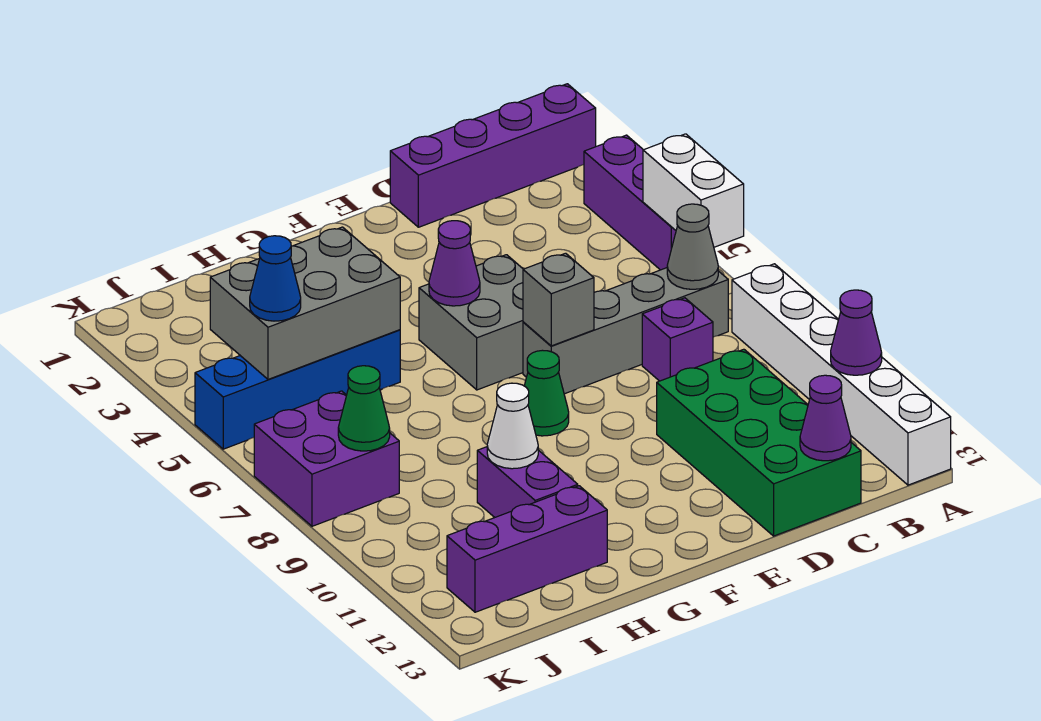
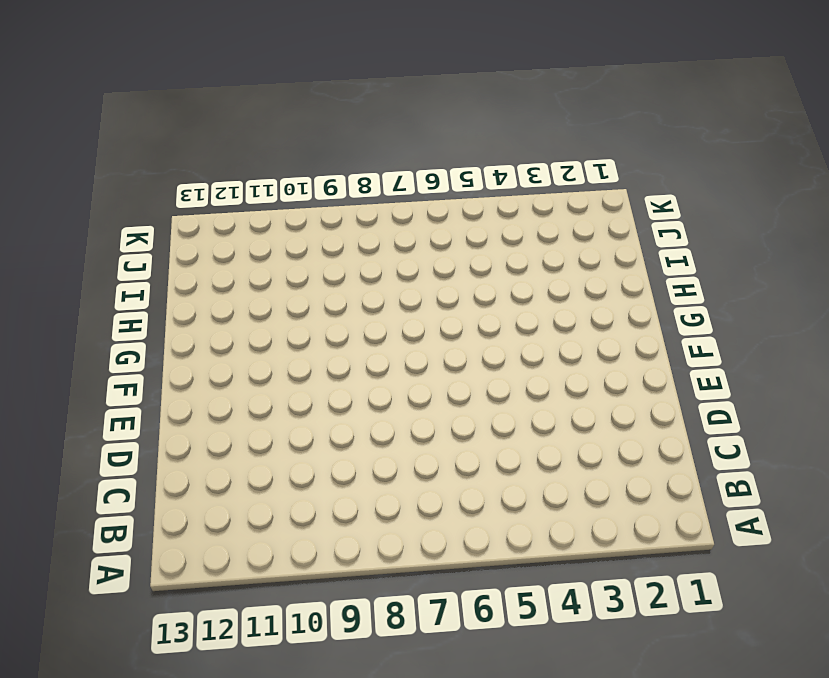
none -> purple 1x4 brick [390,84,596,227]
none -> purple 1x3 brick [584,135,676,270]
none -> white 1x6 brick [732,264,951,485]

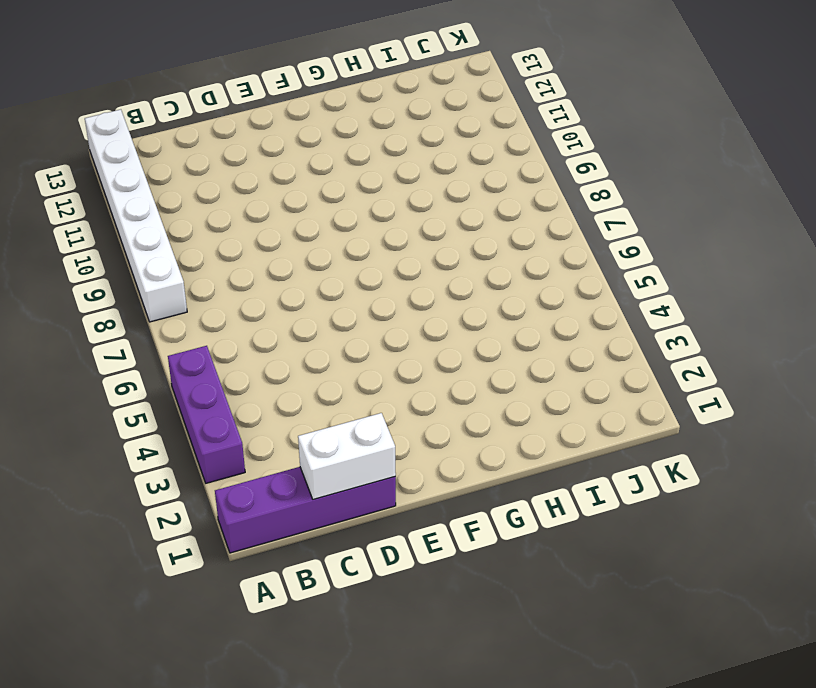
white 1x2 brick [298,413,396,500] -> white 1x2 brick turned to [643,134,744,247]
none -> grey 1x4 brick [523,268,728,394]
none -> purple 1x1 brick [642,298,713,381]
none -> green 2x4 brick [657,349,861,536]

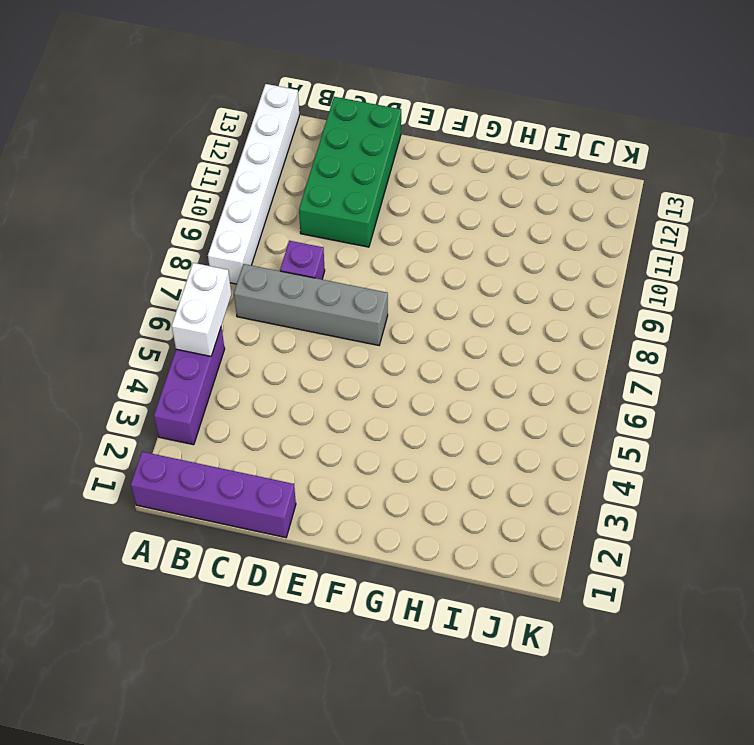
none -> grey 2x2 brick [419,255,523,390]
none -> green 1x1 cone [524,350,569,436]
none -> blue 1x4 brick [195,330,400,449]

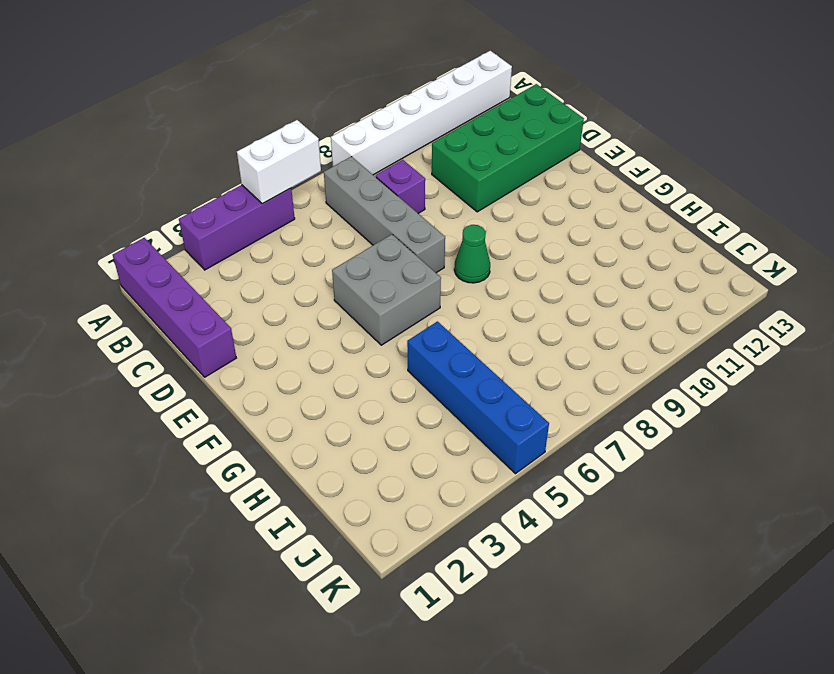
none -> purple 1x2 brick [477,447,578,517]
none -> purple 1x3 brick [447,486,607,612]
none -> purple 2x2 brick [254,391,399,526]

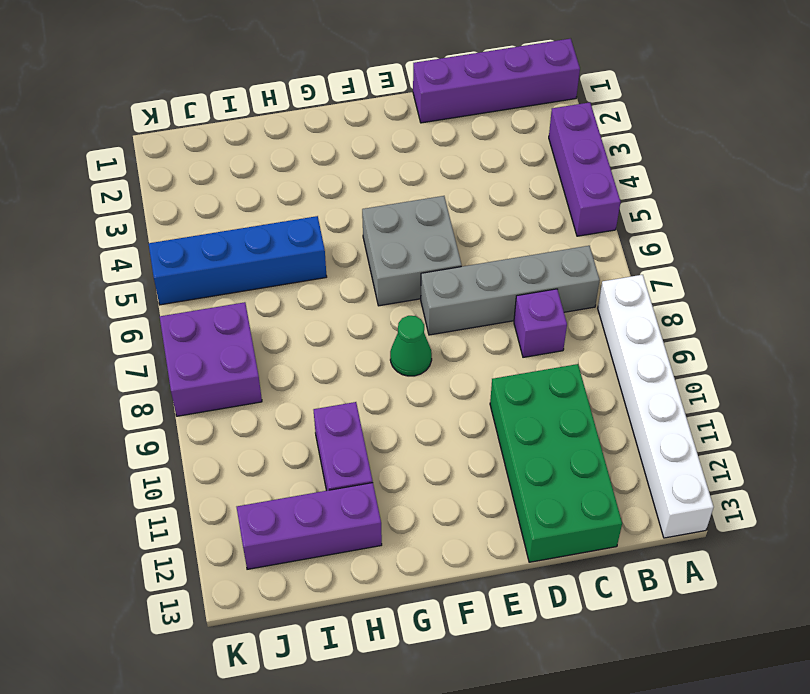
none -> white 1x2 brick [643,134,744,247]
none -> purple 1x1 cone [831,290,882,375]
none -> grey 1x1 cone [667,204,718,289]

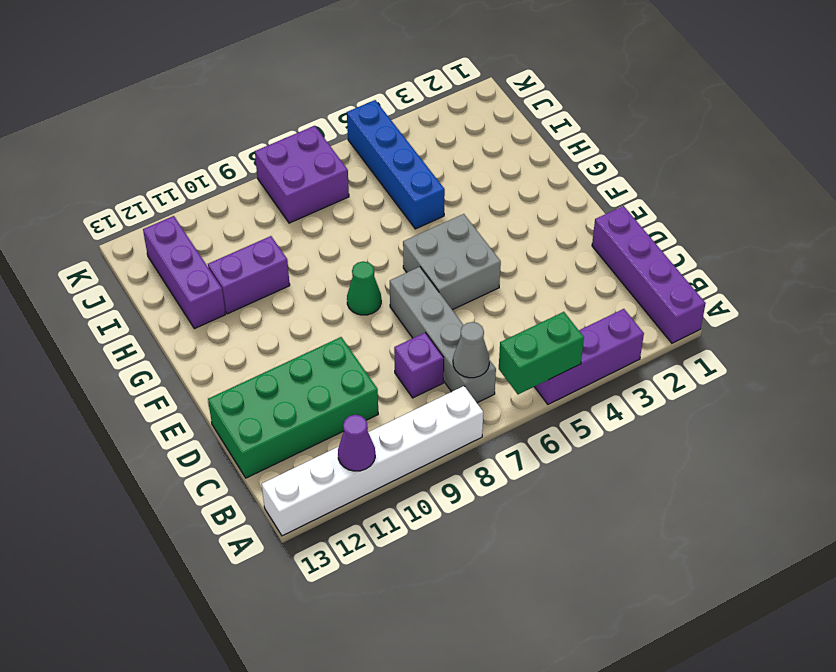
green 1x2 brick [499,312,584,394] -> white 1x2 brick [643,134,744,247]
none -> purple 1x1 cone [800,375,851,461]
none -> grey 1x1 brick [523,253,594,346]
none -> purple 1x1 cone [429,221,480,306]

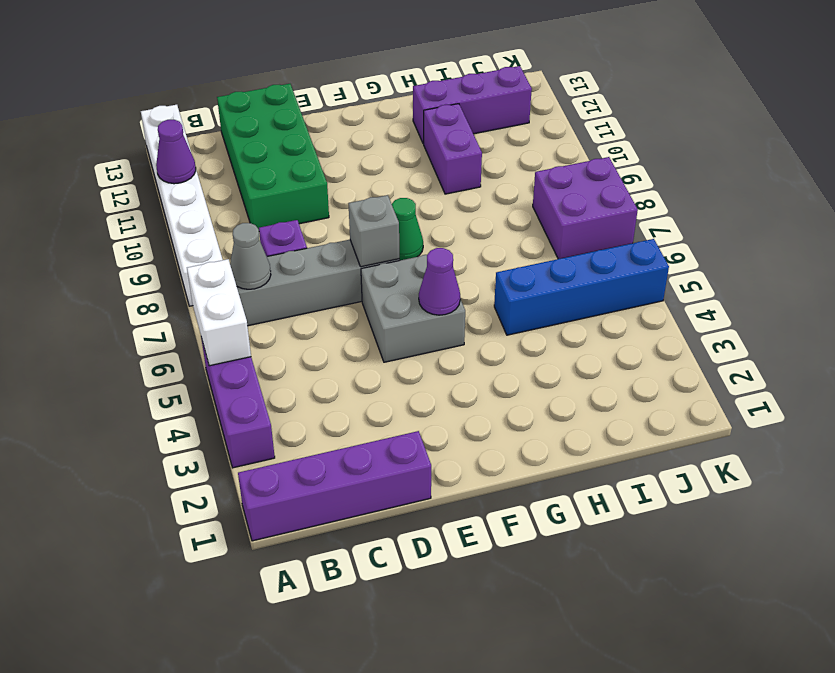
none -> purple 1x1 cone [800,375,851,461]
none -> grey 2x3 brick [210,227,400,379]
none -> white 1x1 cone [487,383,538,469]

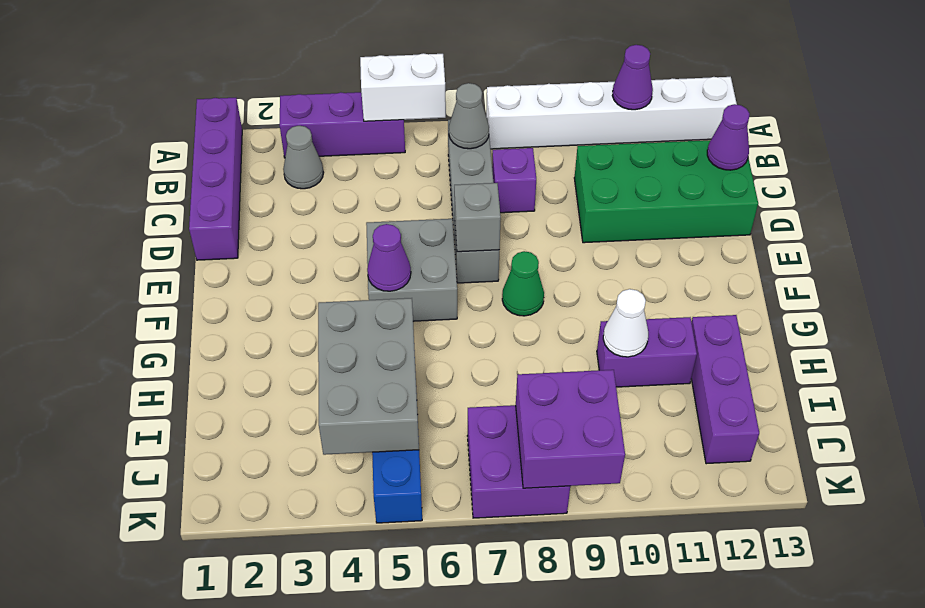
grey 1x1 cone [283,126,324,189] -> none
purple 2x2 brick [516,370,625,488] -> green 1x1 cone [338,366,390,451]
none -> blue 1x1 cone [250,236,301,321]

